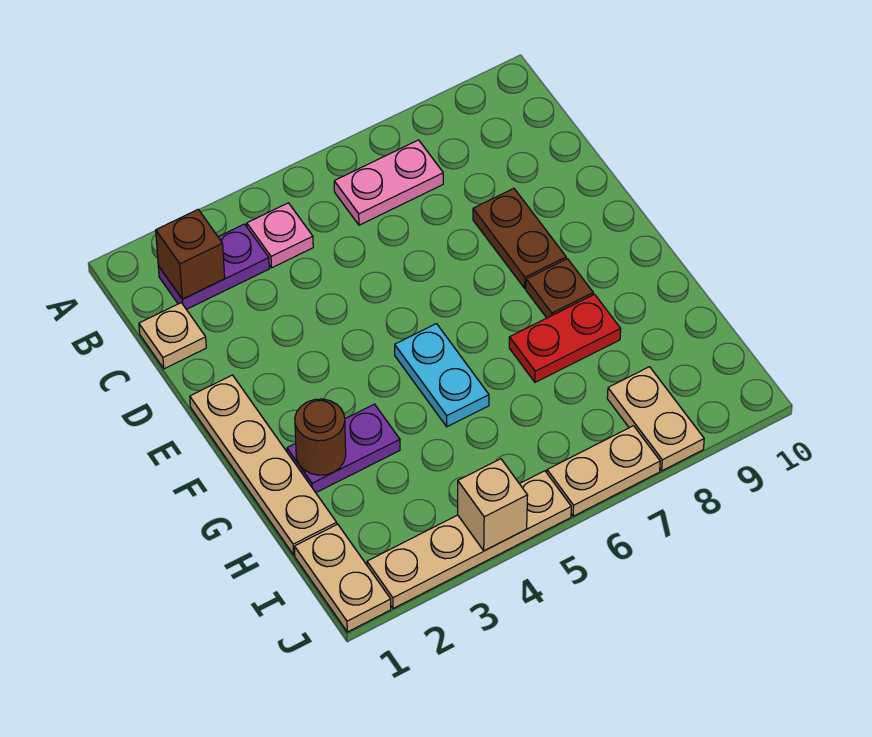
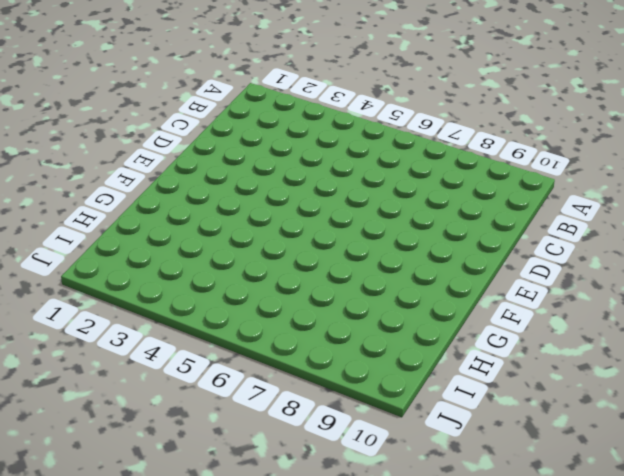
none -> purple 1x2 plate [158,224,269,309]
none -> pink 1x1 plate [247,203,313,268]
none -> pink 1x2 plate [334,140,443,225]

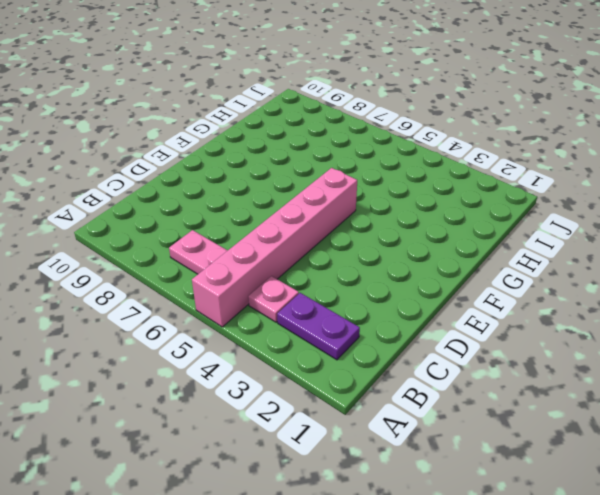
pink 1x6 brick [192,168,357,327] -> cyan 1x2 plate [395,324,489,427]
none -> tan 1x1 plate [139,303,206,369]
none -> brown 1x2 plate [473,188,566,288]
none -> tan 1x4 plate [190,375,337,555]

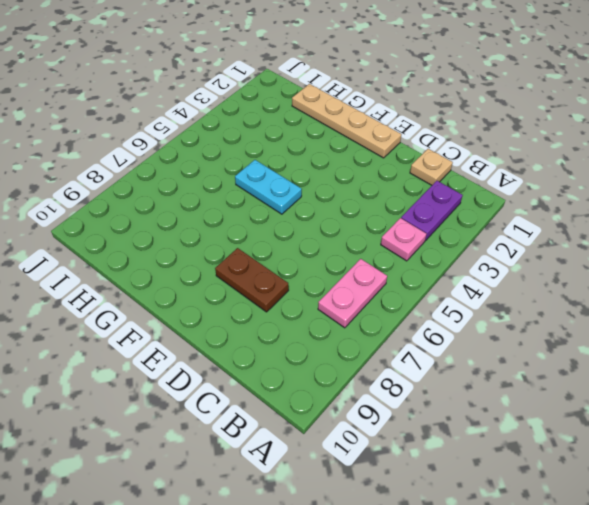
none -> brown 1x1 plate [526,259,593,318]
none -> purple 1x2 plate [287,404,400,492]
none -> red 1x2 plate [509,294,621,382]

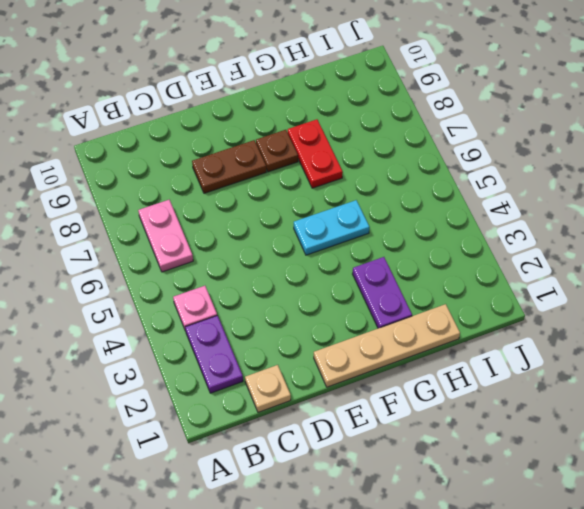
none -> tan 1x2 plate [294,524,391,632]
none -> tan 1x2 plate [607,367,704,471]
none -> tan 1x4 plate [367,471,571,609]

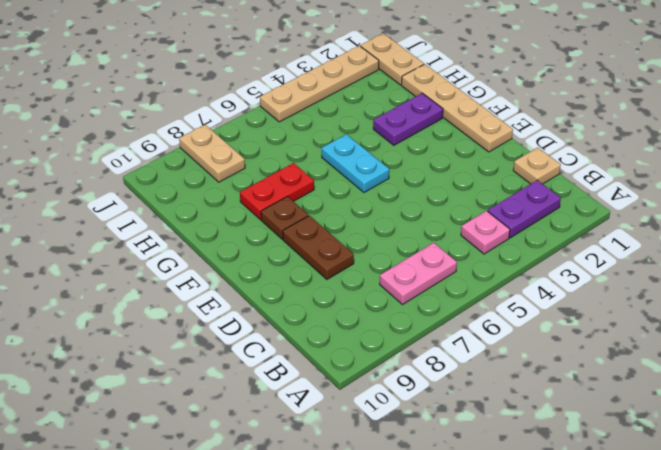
none -> tan 1x2 plate [547,426,660,516]
none -> brown 1x1 brick [156,210,225,299]
none -> brown 1x1 round brick [295,399,346,475]

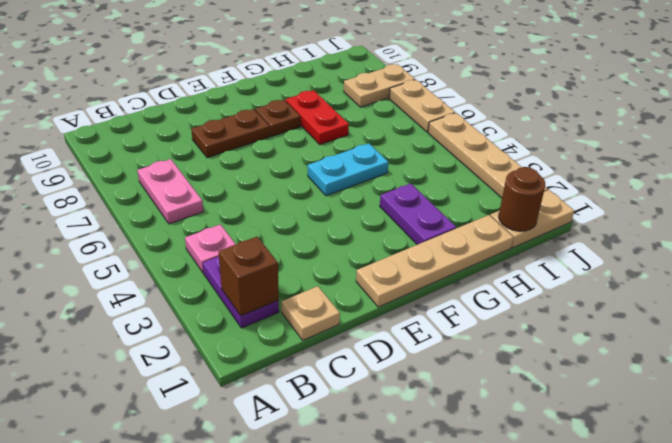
brown 1x1 round brick [499,167,545,231] -> brown 1x1 round brick moved to [295,399,346,475]
none -> tan 1x1 brick [458,459,528,551]

